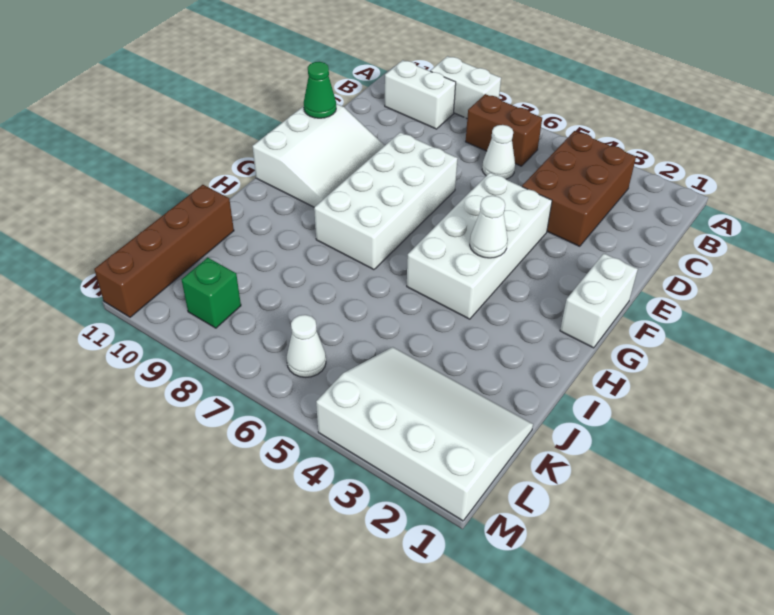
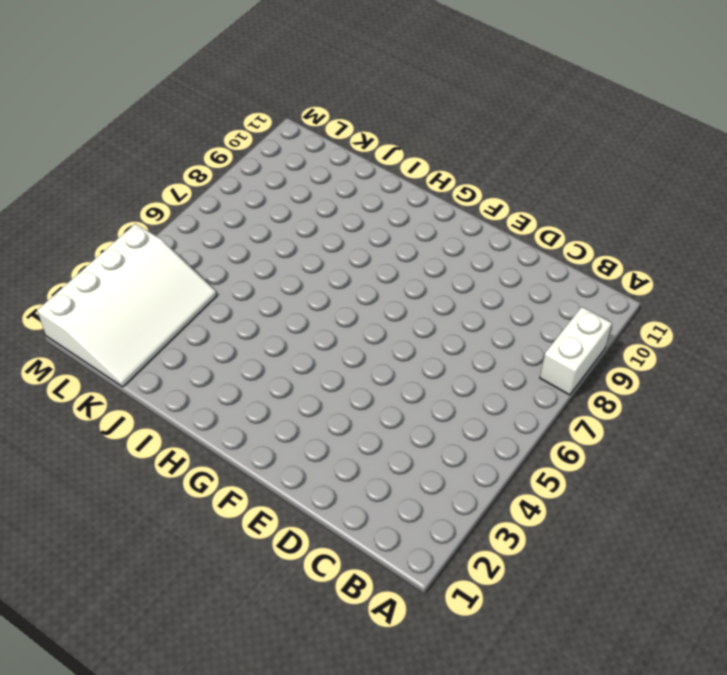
none -> brown 2x3 brick [522,131,636,246]
none -> brown 1x2 brick [466,94,542,166]
none -> white 1x2 brick [385,60,456,129]

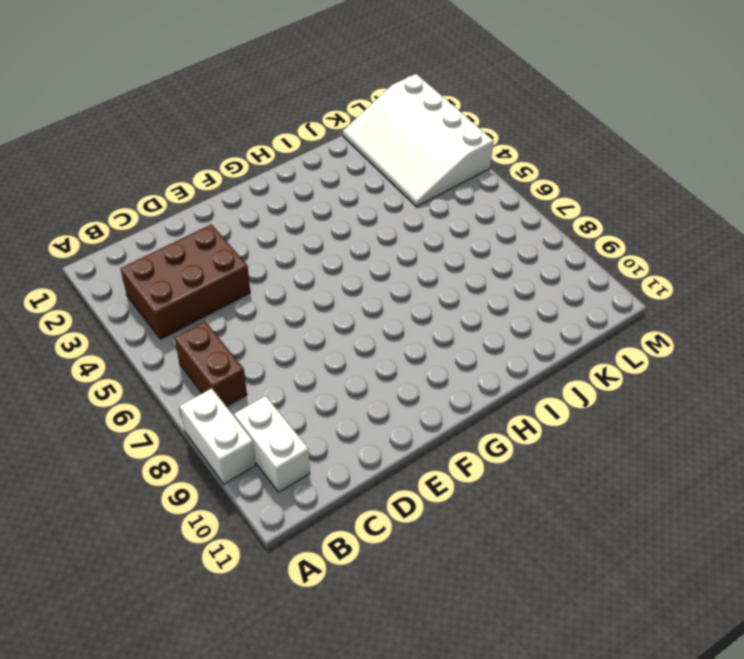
none -> white 1x1 cone [482,125,515,179]
none -> white 2x4 brick [407,173,552,319]
none -> white 2x4 brick [314,132,458,270]

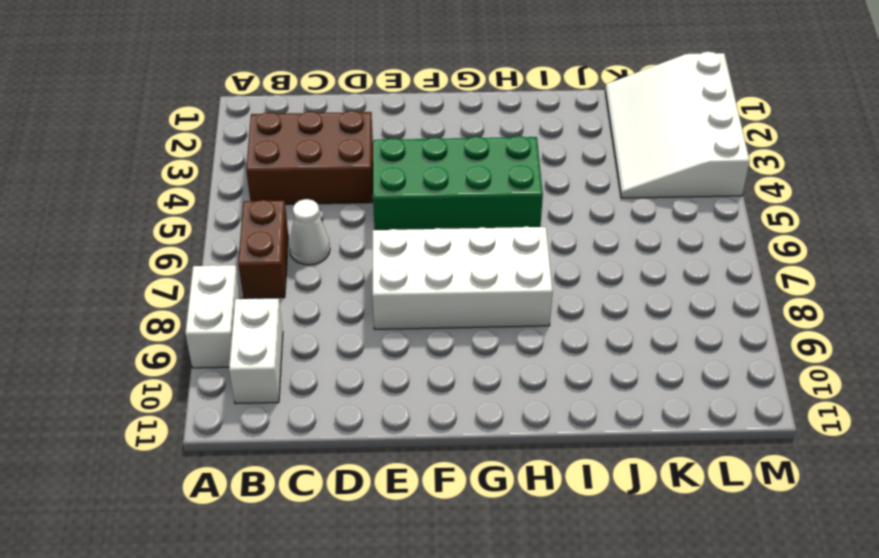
green 2x4 brick [373,136,543,230] -> white 2x4 brick [407,173,552,319]
none -> white 3x3 slope [253,104,385,207]
none -> white 1x2 brick [560,254,638,348]
none -> brown 1x4 brick [94,185,234,317]

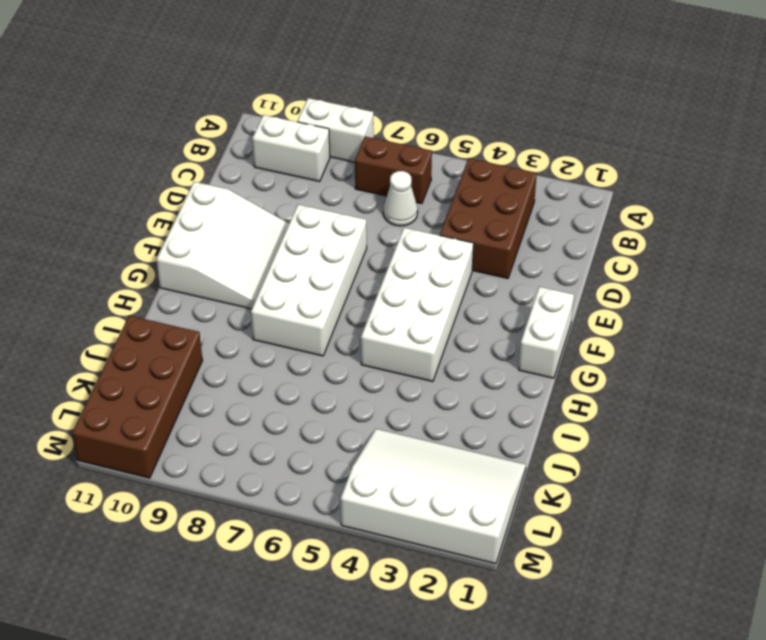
brown 2x4 brick [72,316,203,478] -> brown 1x4 brick [94,185,234,317]
none -> white 1x1 cone [287,315,326,377]
none -> green 1x1 brick [181,258,241,328]
none -> green 1x1 cone [304,62,336,118]

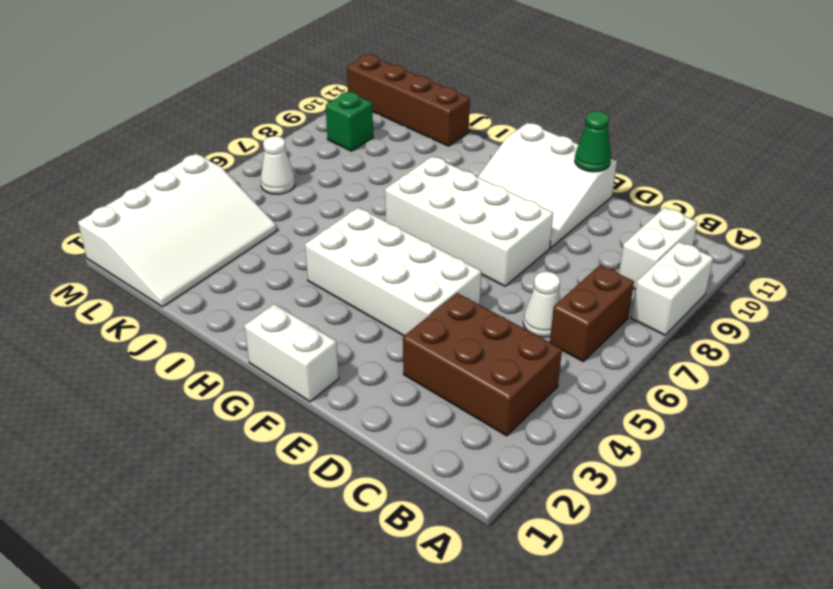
none -> white 1x1 cone [470,196,508,258]

